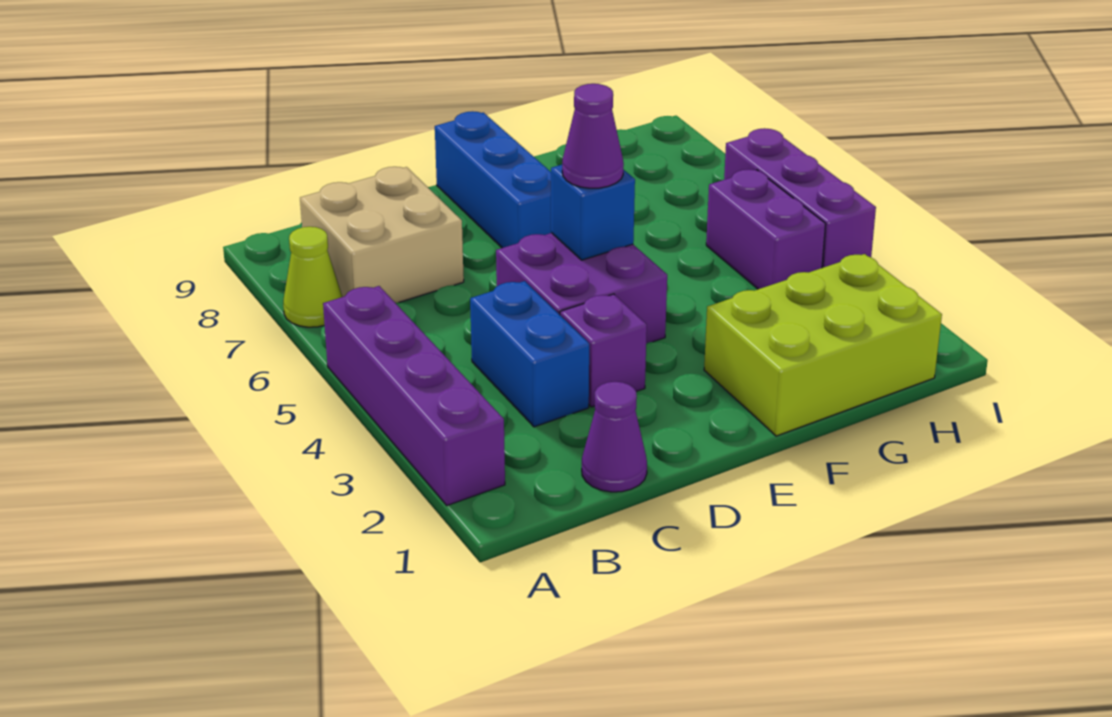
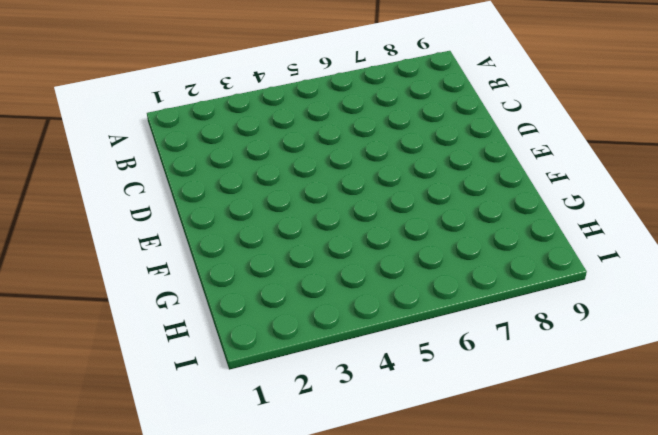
none -> purple 1x4 brick [323,286,505,505]
none -> lime 1x1 cone [283,227,342,327]
none -> tan 2x2 brick [300,167,464,303]

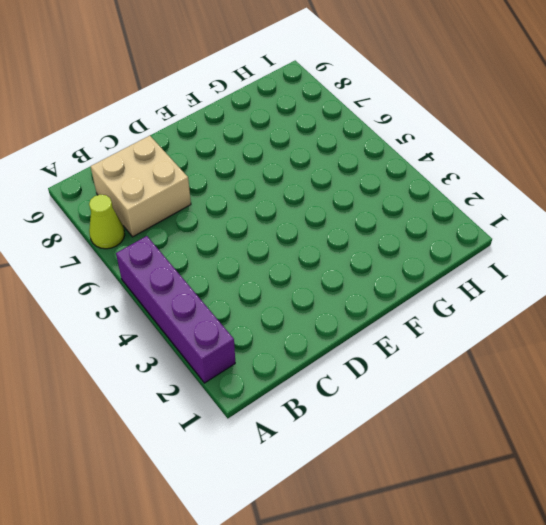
none -> purple 1x1 cone [582,382,647,492]
none -> blue 1x2 brick [470,281,589,427]
none -> purple 1x1 brick [560,294,647,407]

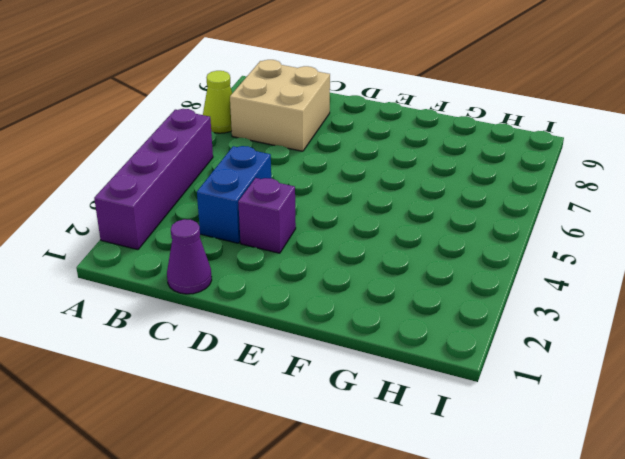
none -> purple 2x2 brick [496,233,667,343]
none -> blue 1x3 brick [435,111,551,248]
none -> lime 2x3 brick [704,254,942,436]

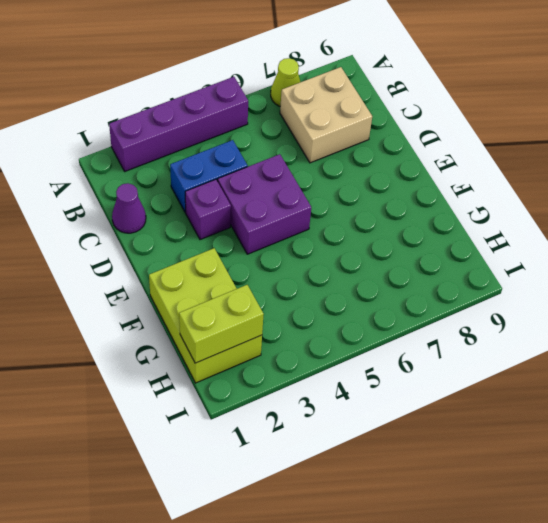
lime 1x2 brick [179,285,264,363] -> none
none -> blue 1x3 brick [435,111,551,248]
none -> purple 1x2 brick [706,169,826,289]
none -> purple 1x3 brick [724,128,876,268]

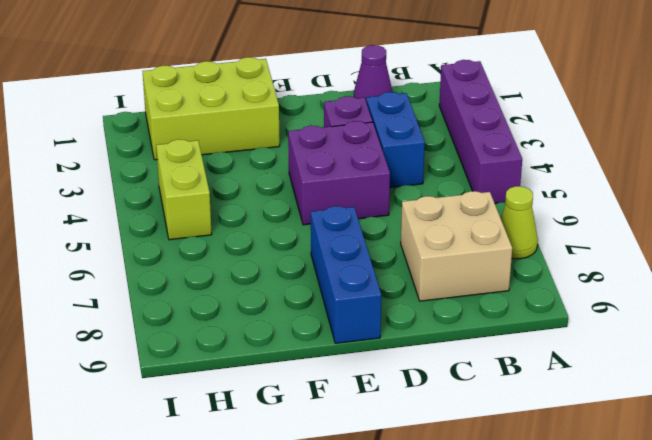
lime 1x2 brick [156,139,212,240] -> purple 1x2 brick [706,169,826,289]
none -> purple 1x3 brick [724,128,876,268]
none -> blue 1x1 brick [551,165,635,260]
none -> purple 1x1 cone [562,84,624,188]

